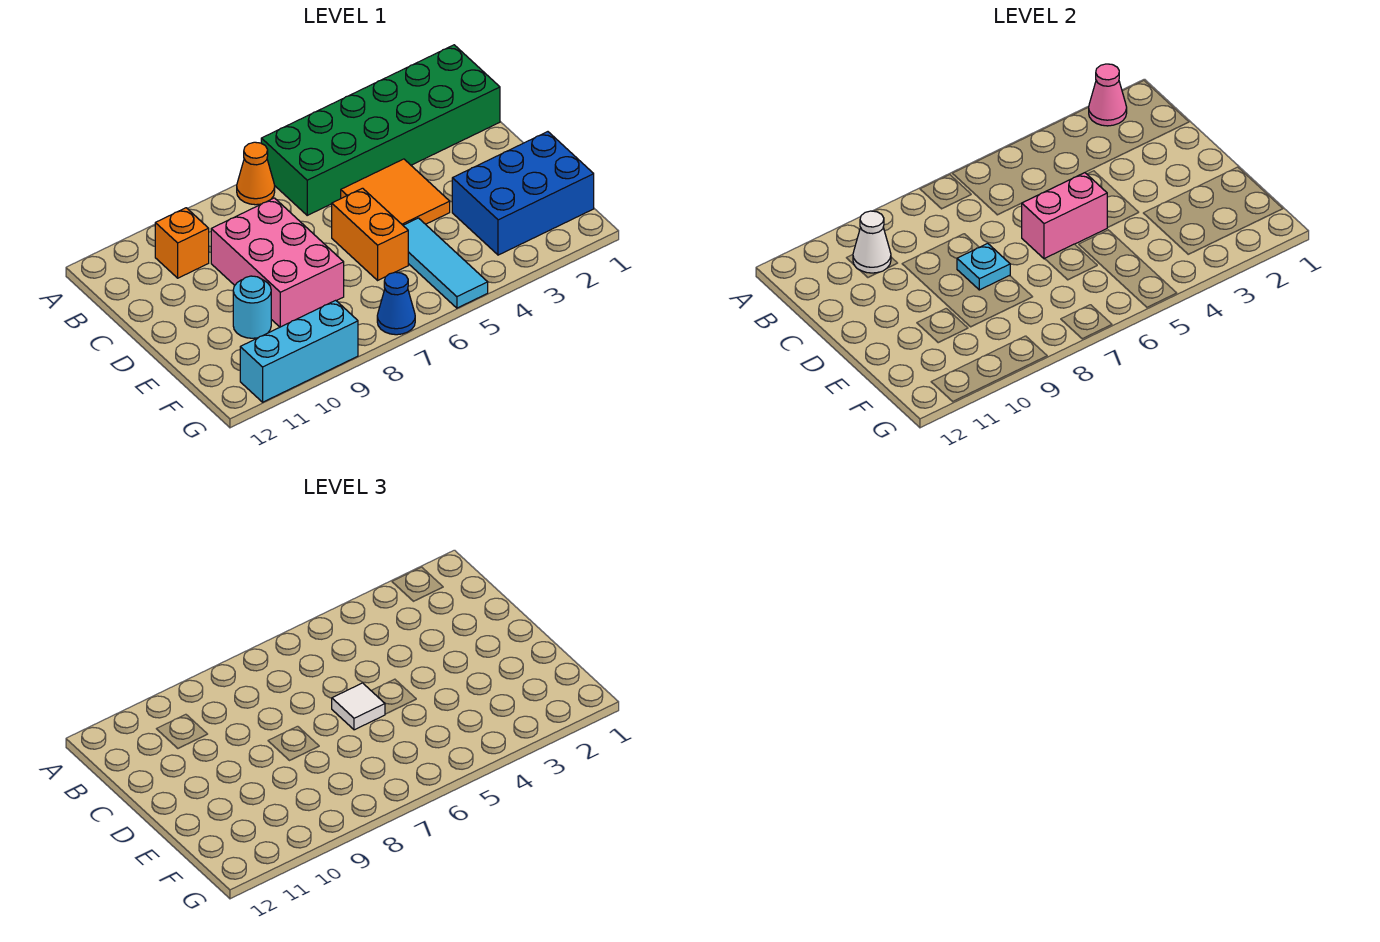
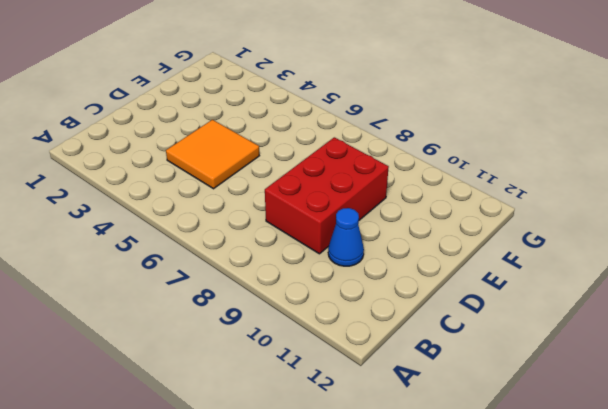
red 2x3 brick [265,137,389,254] -> pink 2x3 brick [211,198,344,327]
blue 1x1 cone [328,208,364,266] -> blue 1x1 cone moved to [377,272,415,335]
none -> green 2x6 brick [261,45,500,215]
none -> orange 1x1 cone [237,142,275,205]
none -> orange 1x1 brick [155,208,209,278]

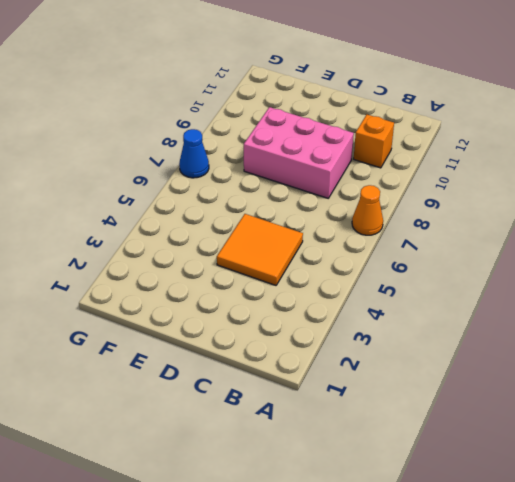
none -> green 2x6 brick [261,45,500,215]
none -> orange 1x2 brick [332,188,408,280]
none -> blue 2x3 brick [452,132,594,255]

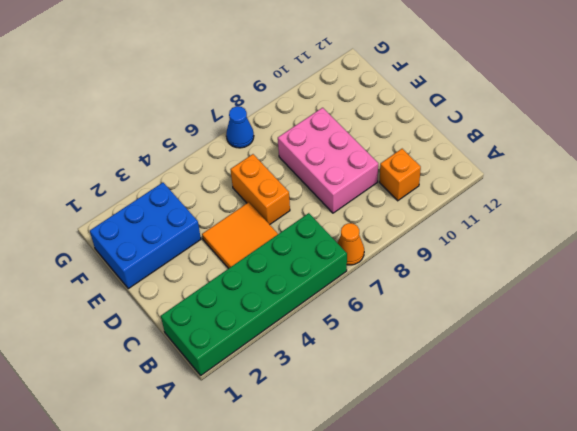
none -> cyan 1x3 tile [403,218,488,308]
none -> cyan 1x1 round brick [233,276,271,338]
none -> cyan 1x3 brick [240,300,358,402]

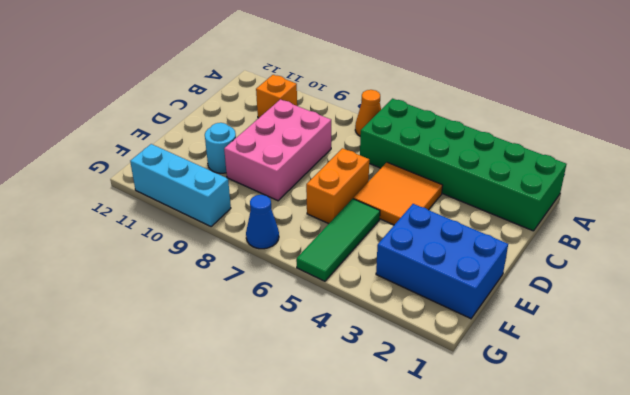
green 1x3 tile [296,199,380,281] -> cyan 1x3 tile [403,218,488,308]
none -> pink 1x1 cone [1089,64,1127,126]
none -> white 1x1 cone [853,211,891,273]
none -> pink 1x2 brick [1022,173,1108,259]

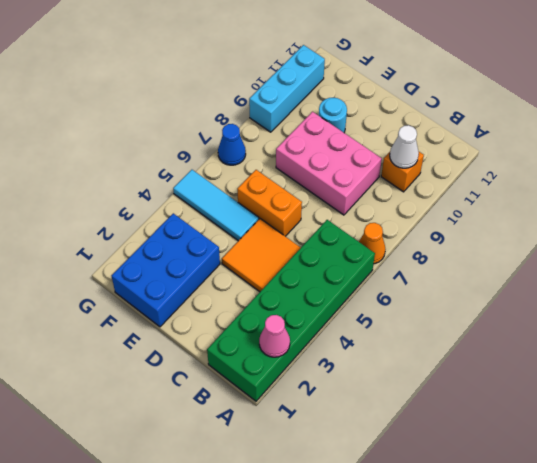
none -> pink 1x2 brick [1022,173,1108,259]
none -> cyan 1x1 plate [957,243,1010,290]
none -> white 1x1 tile [332,683,385,730]

